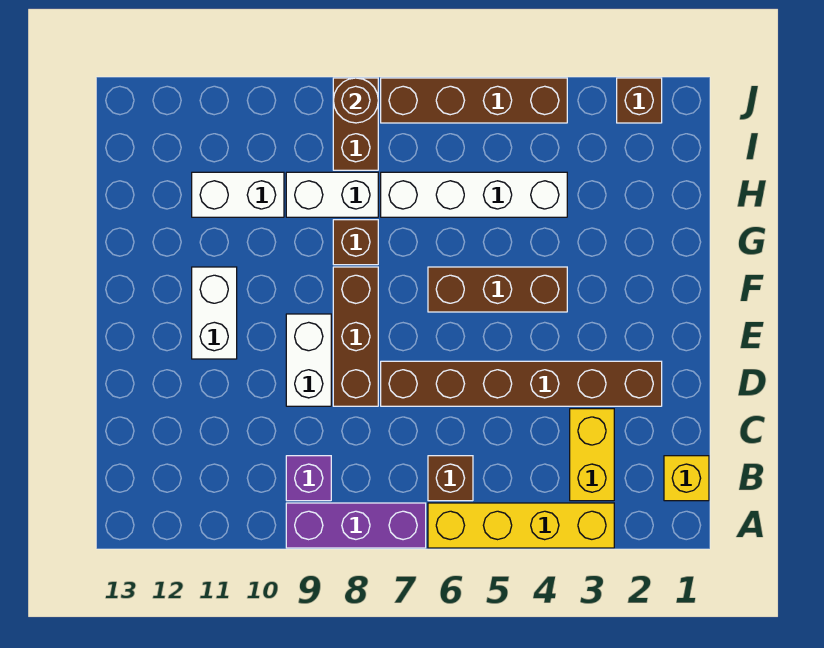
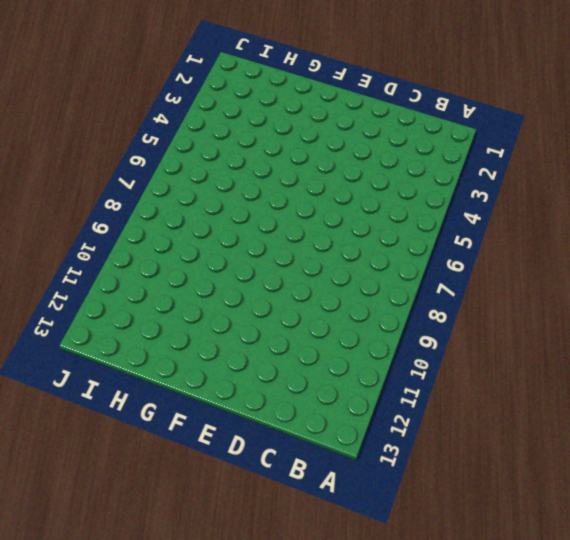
none -> yellow 1x4 brick [428,503,614,548]
none -> purple 1x3 brick [286,503,426,548]
none -> yellow 1x1 brick [664,456,709,501]

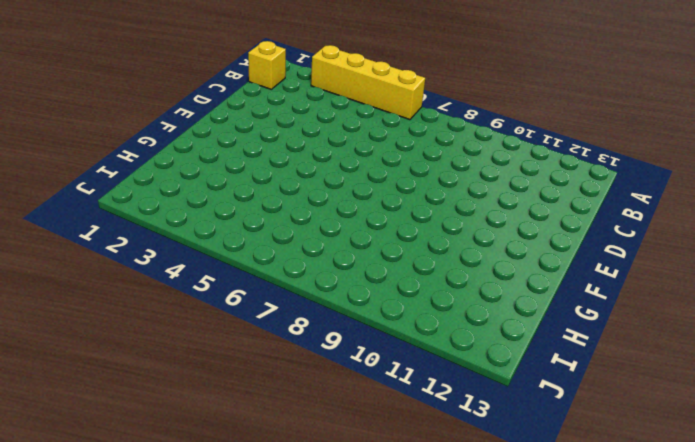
none -> purple 1x3 brick [286,503,426,548]
none -> yellow 1x2 brick [570,409,614,501]
none -> brown 1x1 brick [428,456,473,501]

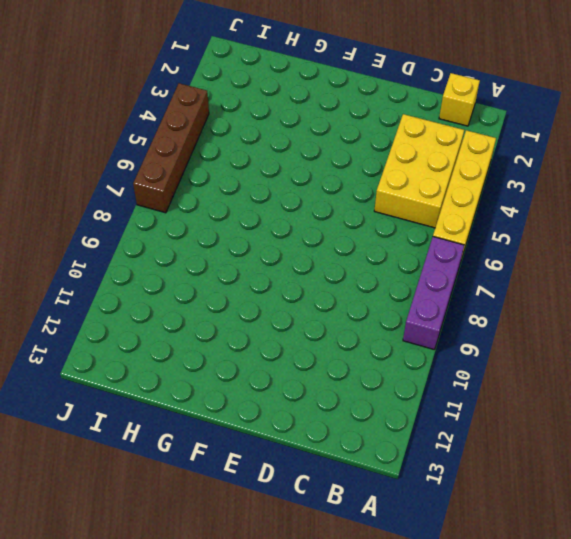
yellow 2x3 brick [374,114,464,228] -> yellow 1x2 brick [570,409,614,501]
none -> brown 1x1 brick [428,456,473,501]
none -> purple 1x1 brick [286,456,331,501]
none -> brown 1x6 brick [381,361,662,406]

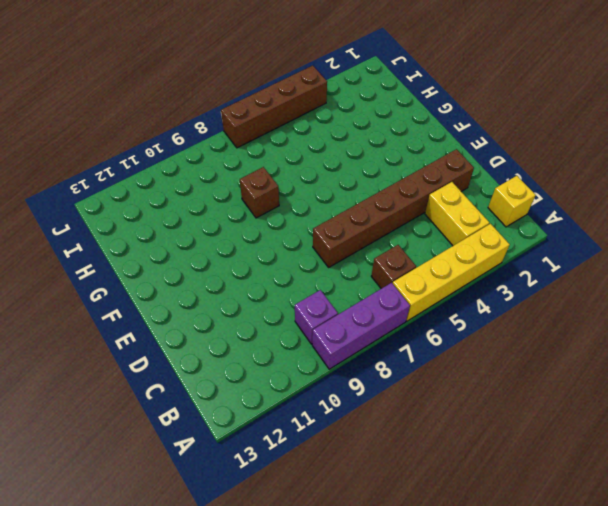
none -> brown 1x3 brick [333,267,378,406]
none -> white 1x2 brick [286,314,331,406]
none -> white 1x2 brick [192,267,237,359]

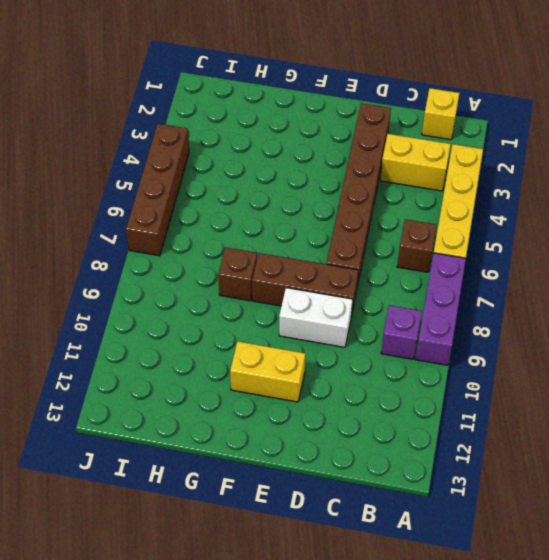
yellow 1x2 brick [230,341,305,402] -> white 1x2 brick [192,267,237,359]
none -> brown 1x3 brick [428,267,567,312]
none -> white 1x4 brick [381,172,567,217]
none -> white 1x2 brick [286,172,378,217]

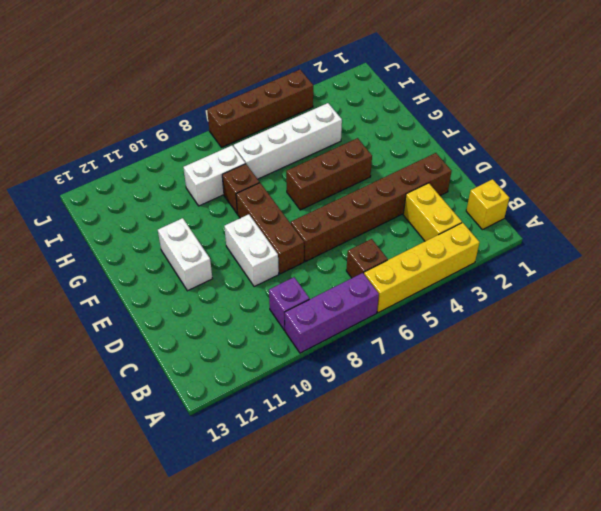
none -> white 1x2 brick [192,172,284,217]
none -> brown 1x2 brick [333,78,378,170]
none -> brown 1x1 brick [617,78,662,123]

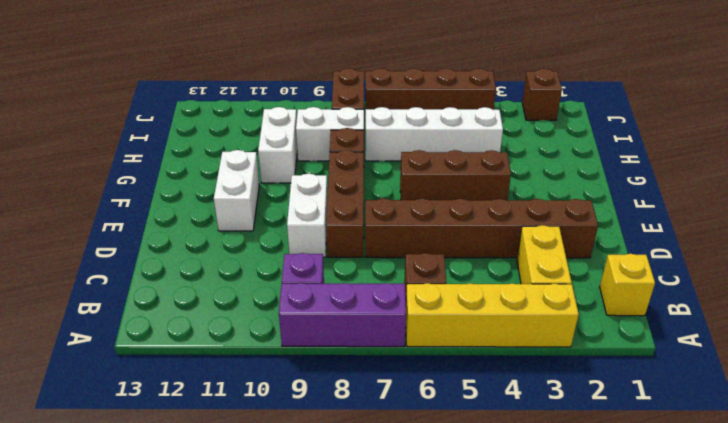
white 1x2 brick [258,107,297,183] -> white 1x2 brick turned to [192,172,284,217]
none -> brown 1x1 round brick [333,78,378,123]

